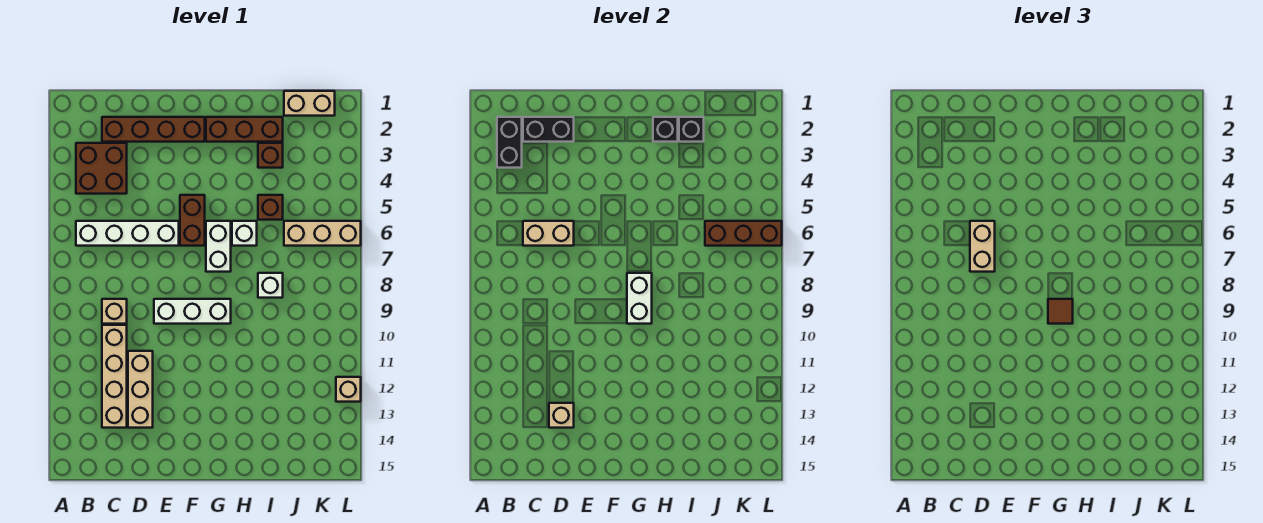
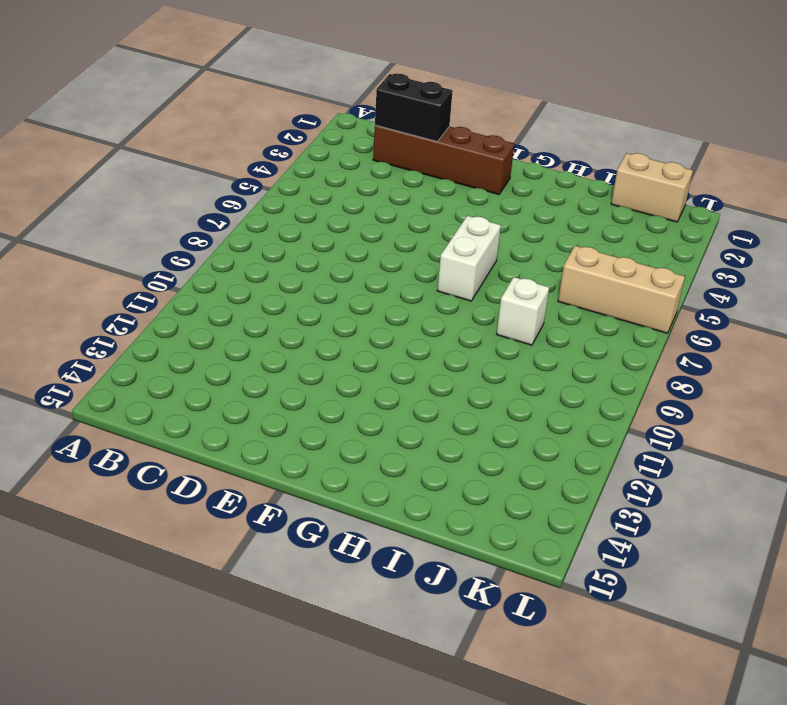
none -> brown 2x2 brick [76,143,127,194]
none -> white 1x4 brick [76,221,179,246]
none -> tan 1x1 brick [102,299,127,324]

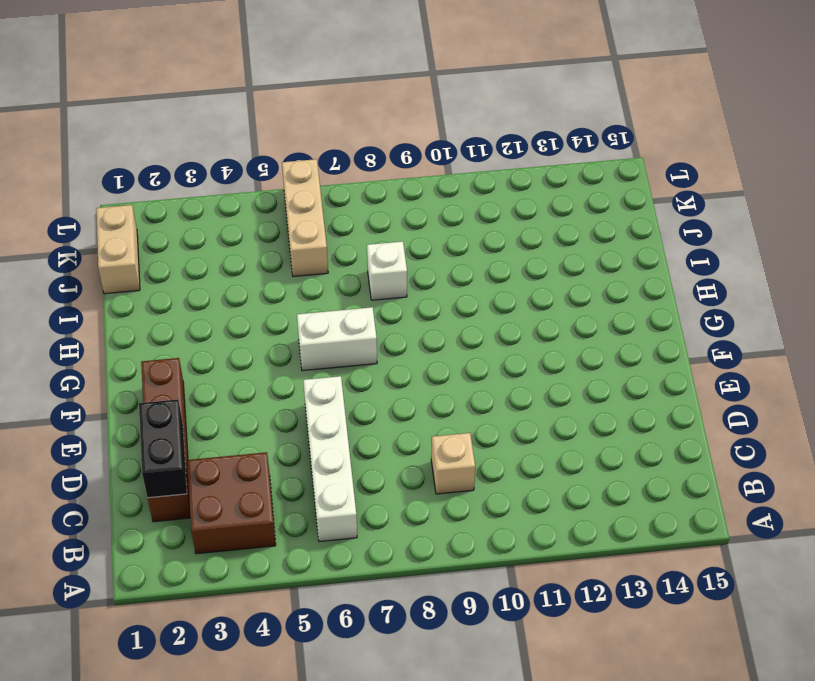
none -> tan 1x4 brick [102,325,127,428]
none -> tan 1x3 brick [128,351,153,428]
none -> white 1x3 brick [154,299,231,324]

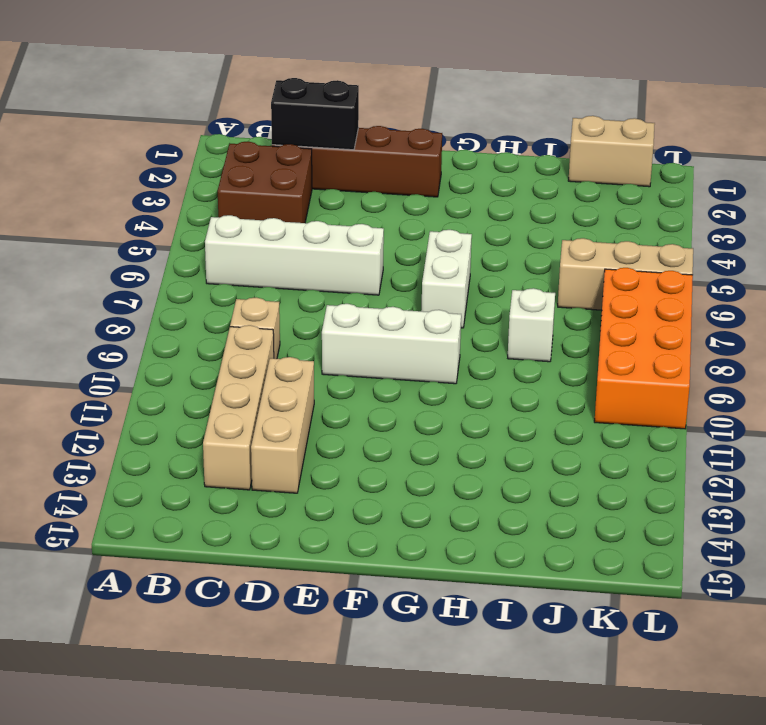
orange 2x4 brick [594,268,693,429] -> none
none -> brown 1x2 brick [180,195,205,246]
none -> brown 1x3 brick [206,117,283,142]
none -> white 1x1 brick [232,221,257,246]

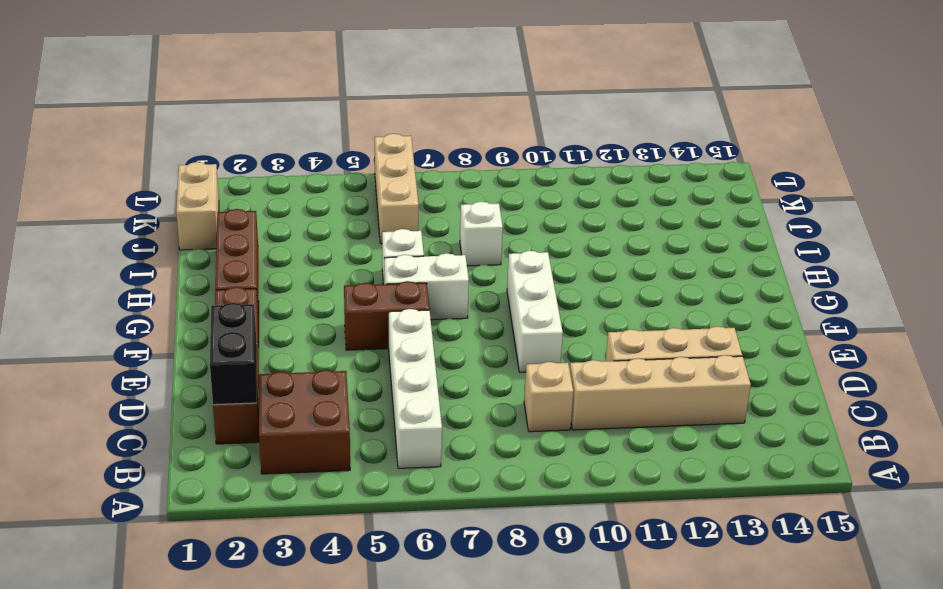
none -> brown 1x1 brick [258,143,283,168]
none -> brown 1x1 brick [258,195,283,220]
none -> tan 1x1 brick [336,377,361,402]

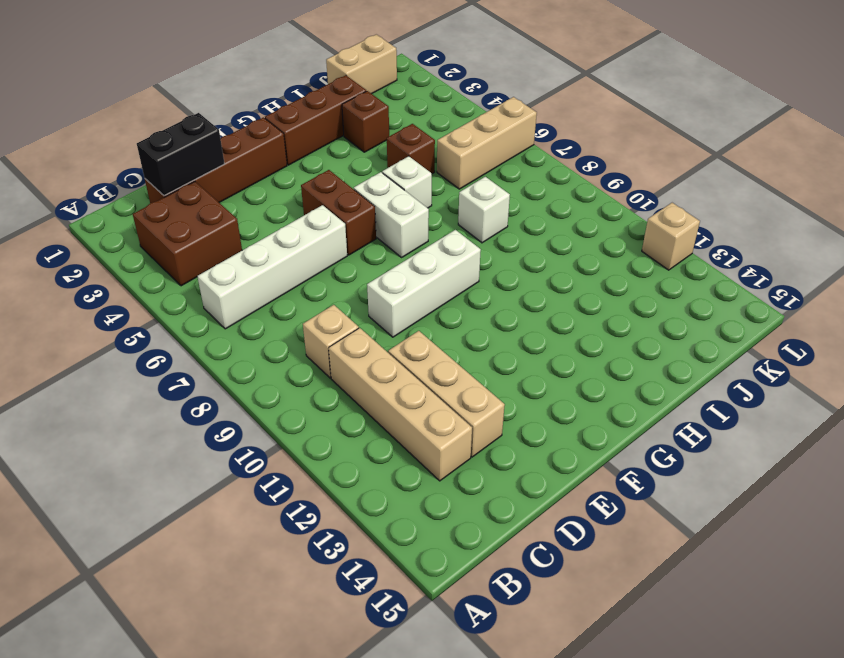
none -> black 1x2 brick [497,117,522,168]
none -> tan 1x2 brick [523,221,574,246]
none -> tan 1x1 brick [549,403,574,428]

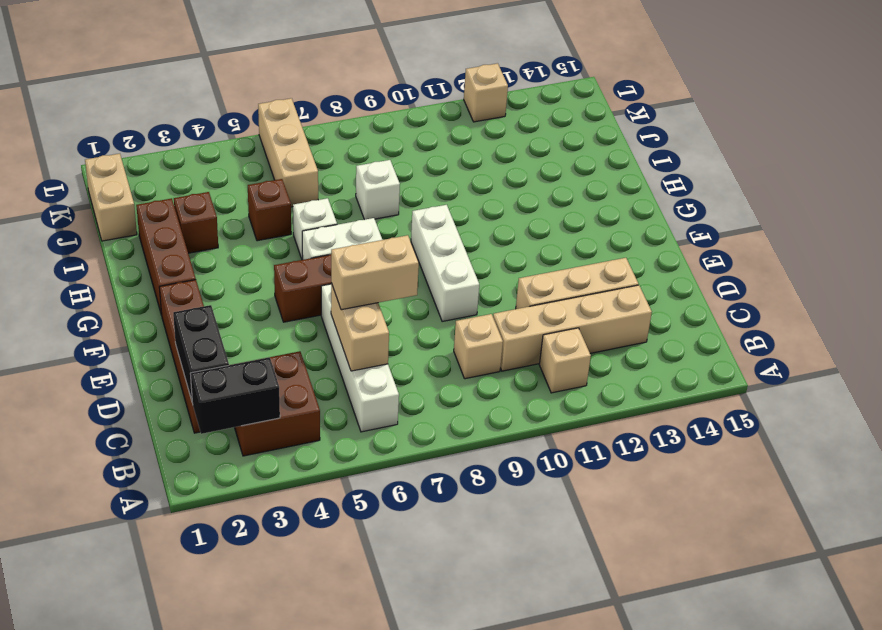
tan 1x1 brick [540,328,591,393] -> tan 1x1 brick moved to [549,403,574,428]
none -> white 1x2 brick [627,273,652,324]
none -> black 1x1 brick [653,117,678,142]
none -> black 1x1 brick [679,117,704,142]

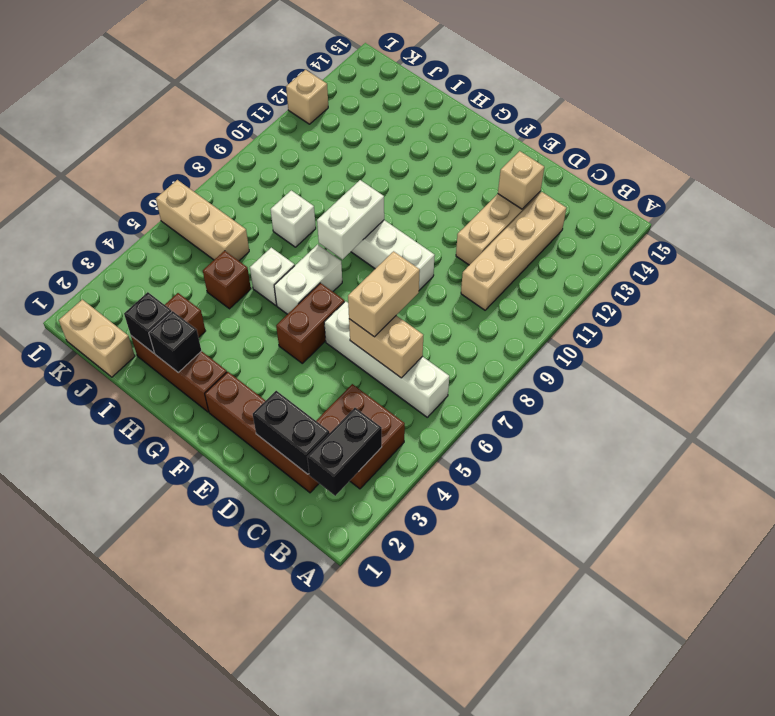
none -> tan 1x1 brick [102,299,127,324]
none -> brown 1x3 brick [705,221,782,246]
none -> brown 1x1 tile [1048,299,1073,324]

